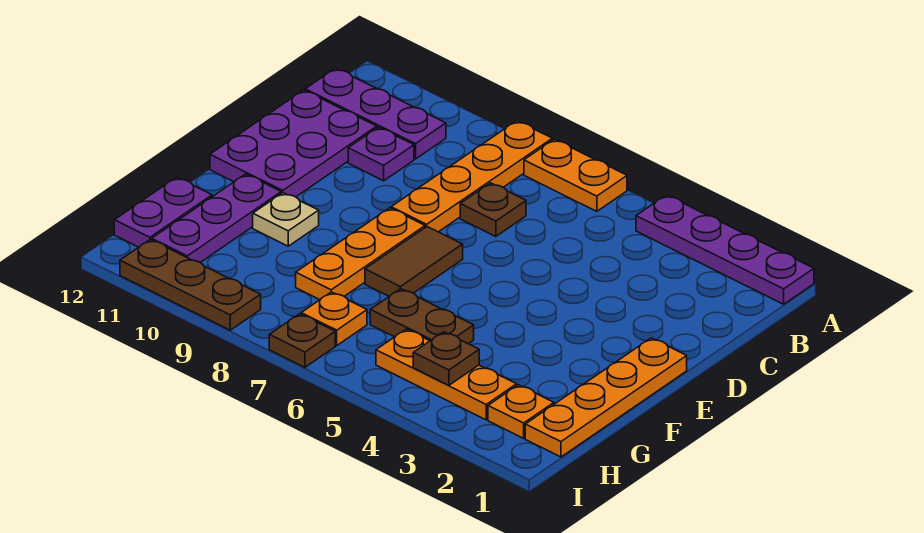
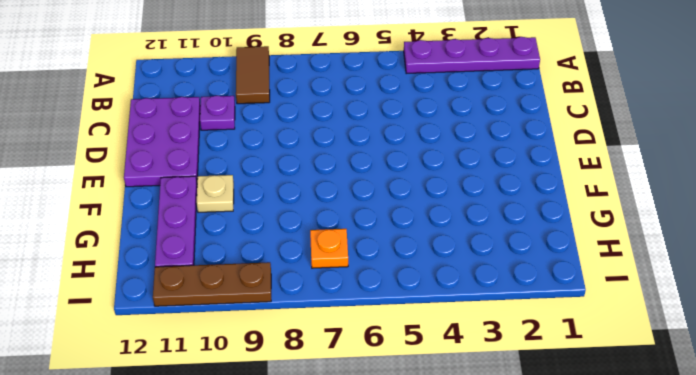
brown 1x2 tile [236,46,270,104] -> brown 1x2 tile moved to [365,227,463,296]
none -> orange 1x2 plate [524,139,627,211]
none -> orange 1x4 plate [391,121,552,232]
none -> purple 1x3 plate [305,68,446,159]

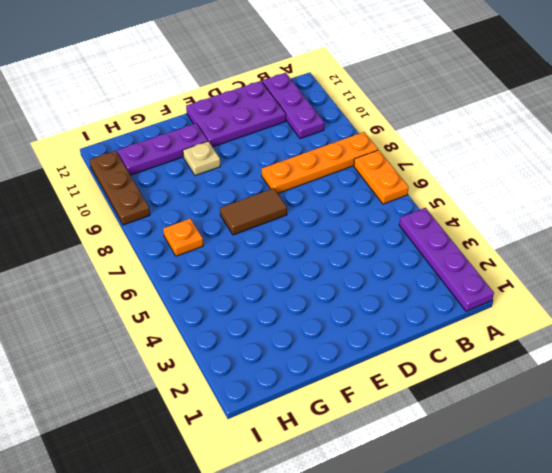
none -> brown 1x1 plate [460,183,526,237]
none -> purple 1x1 plate [348,127,414,181]
none -> orange 1x4 plate [525,338,687,457]

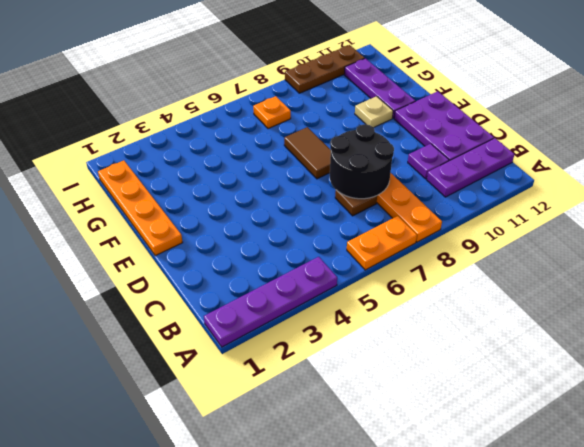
black 2x2 round brick [330,124,394,199] -> none
none -> orange 1x3 plate [296,208,425,300]
none -> brown 1x2 plate [370,289,474,344]
none -> purple 1x2 plate [114,177,212,247]

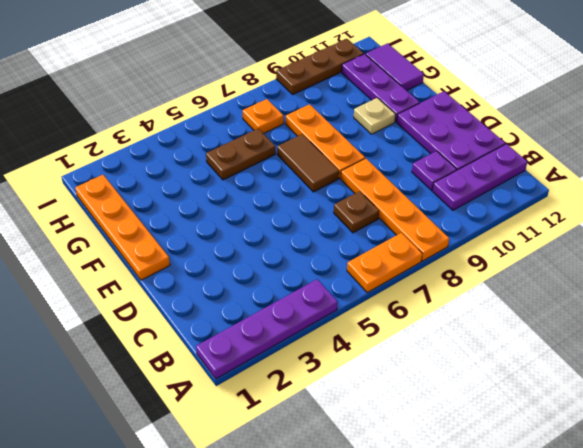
purple 1x2 tile [365,43,424,90] -> purple 1x2 plate [114,177,212,247]
none -> orange 1x1 plate [488,385,554,438]
none -> orange 1x3 plate [376,329,517,420]
none -> brown 1x1 plate [269,314,335,367]

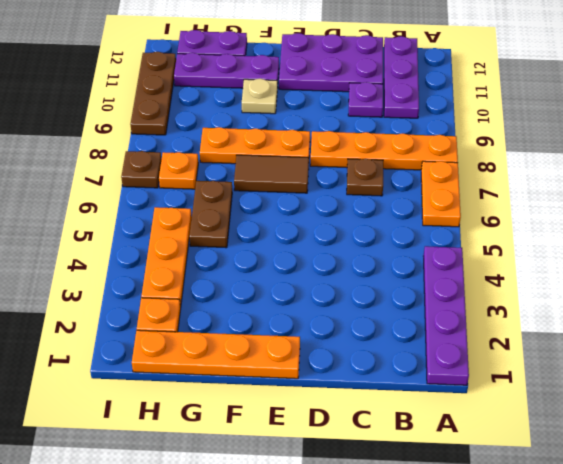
none -> brown 1x1 plate [413,332,479,386]

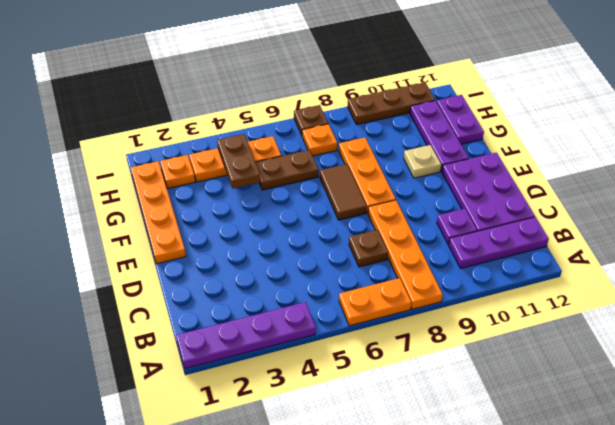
brown 1x2 plate [217,134,260,188] -> brown 1x1 plate [413,332,479,386]

